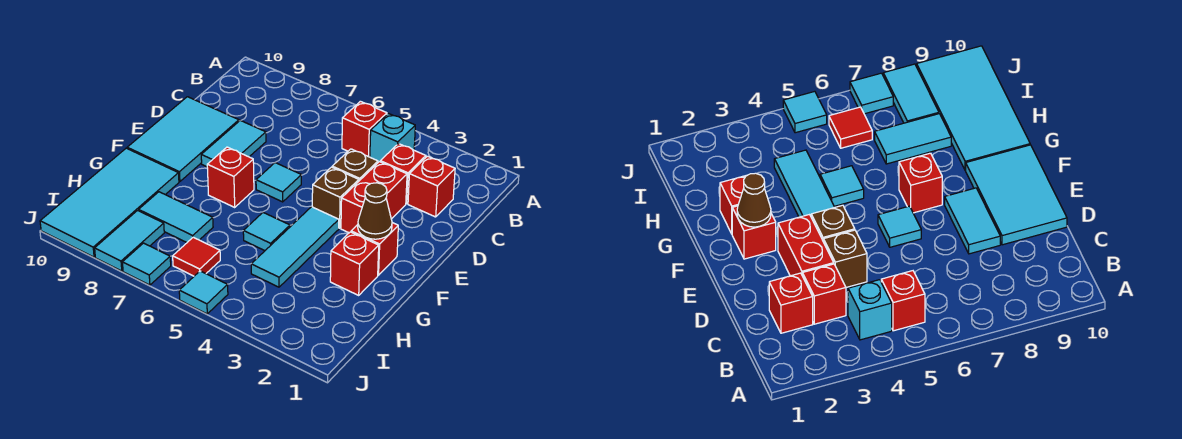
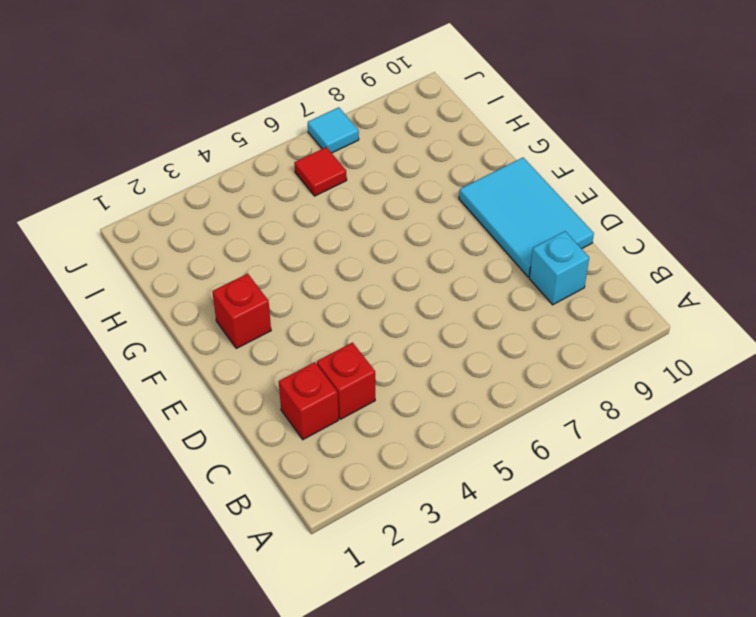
cyan 1x1 brick [529,231,589,305] -> cyan 1x1 brick moved to [370,114,415,162]
none -> red 1x1 brick [342,101,387,157]
none -> red 1x2 brick [341,162,407,233]
none -> brown 1x1 brick [332,149,378,181]

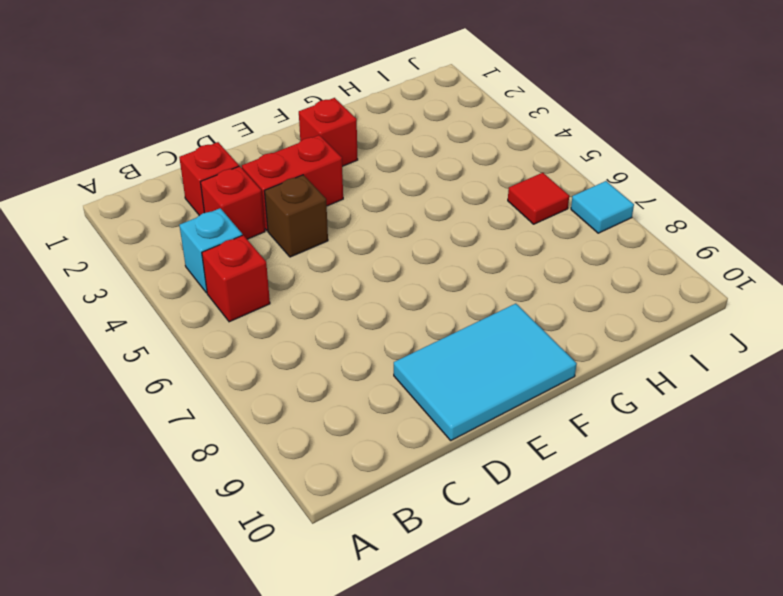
none -> cyan 1x2 tile [201,120,266,167]
none -> brown 1x1 brick [312,167,359,228]
none -> cyan 1x1 tile [256,163,301,202]

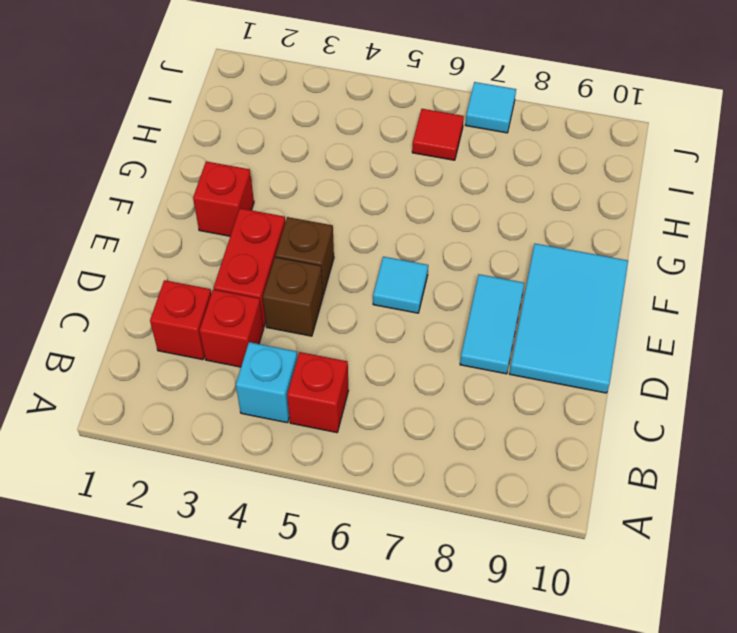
none -> cyan 1x3 tile [251,207,339,287]
none -> red 1x1 brick [207,147,254,207]
none -> red 1x1 brick [330,232,379,295]

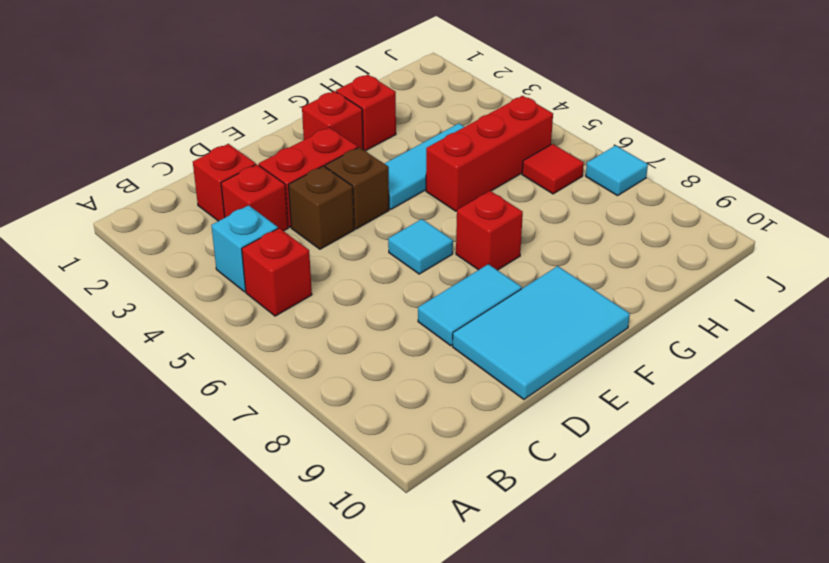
red 1x3 brick [426,96,553,211] -> cyan 1x1 tile [243,213,290,251]
none -> cyan 2x4 tile [40,148,179,257]
none -> cyan 1x2 tile [139,192,213,242]
none -> cyan 1x2 tile [95,210,164,271]

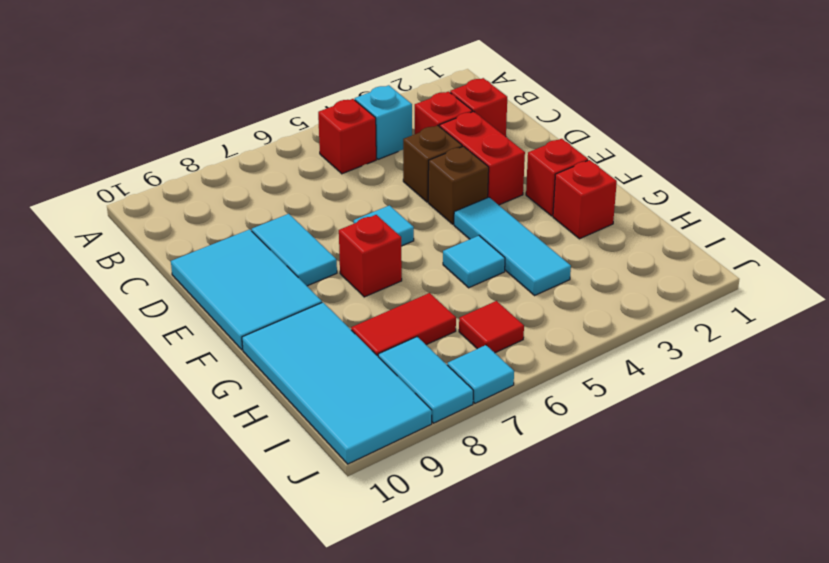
red 1x2 tile [351,293,456,356] -> cyan 1x2 tile [139,192,213,242]
none -> cyan 1x1 tile [179,271,228,314]
none -> brown 1x1 cone [358,183,392,239]

